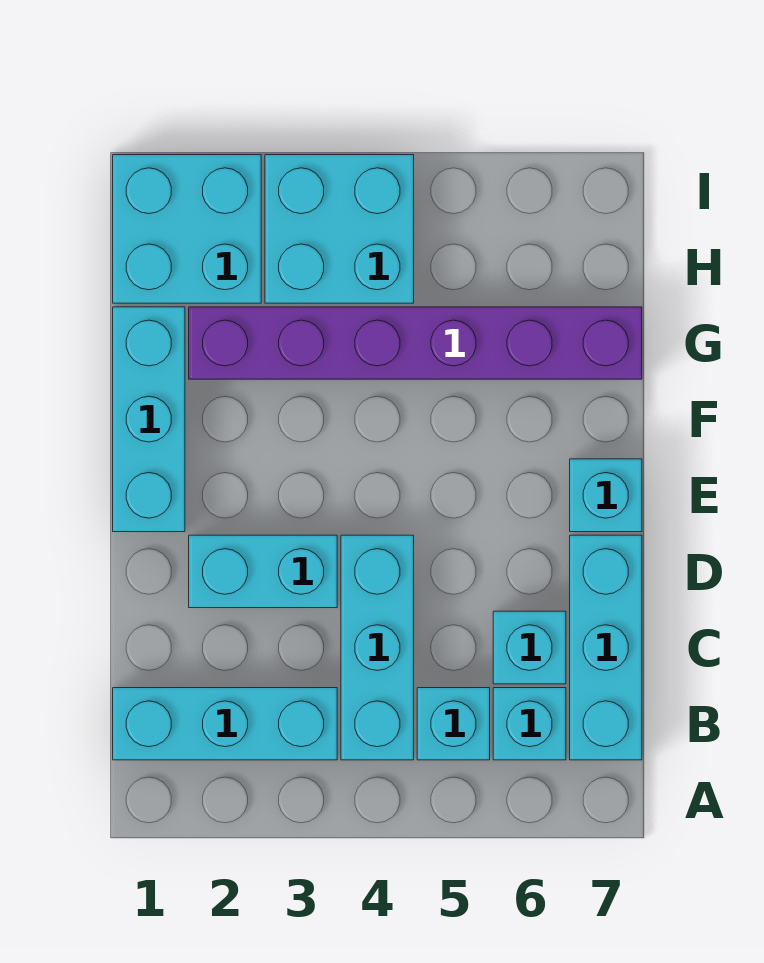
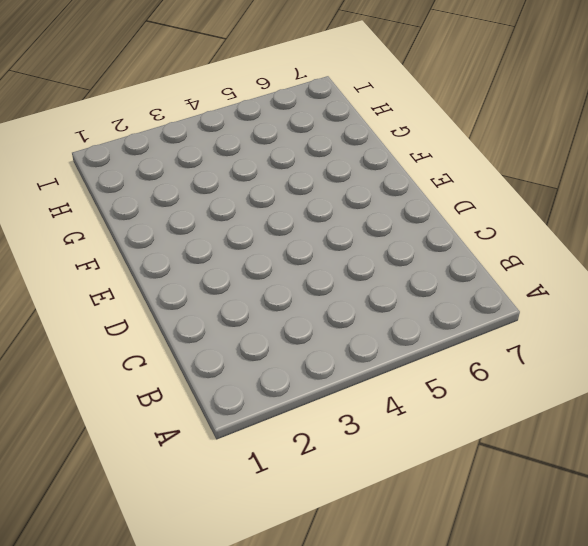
none -> cyan 1x3 brick [113,688,337,760]
none -> cyan 1x3 brick [341,535,414,760]
none -> cyan 1x1 brick [417,688,490,760]

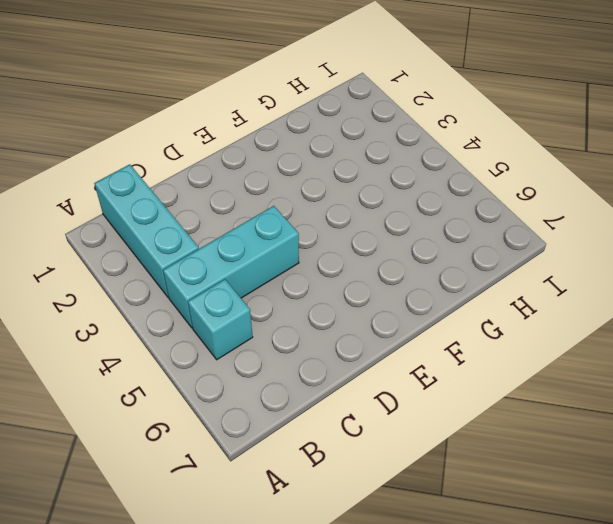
none -> cyan 1x1 brick [493,688,566,760]
none -> cyan 1x3 brick [570,535,642,760]
none -> cyan 1x1 brick [493,611,566,684]

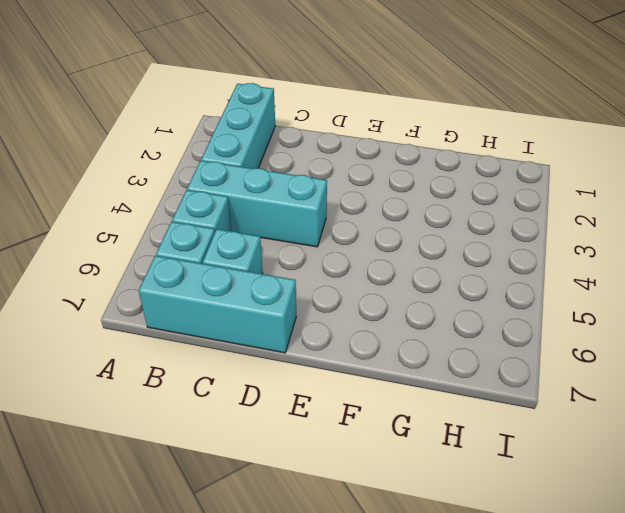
none -> cyan 1x2 brick [189,535,337,608]
none -> cyan 1x3 brick [113,307,185,532]
none -> cyan 1x1 brick [570,459,642,532]

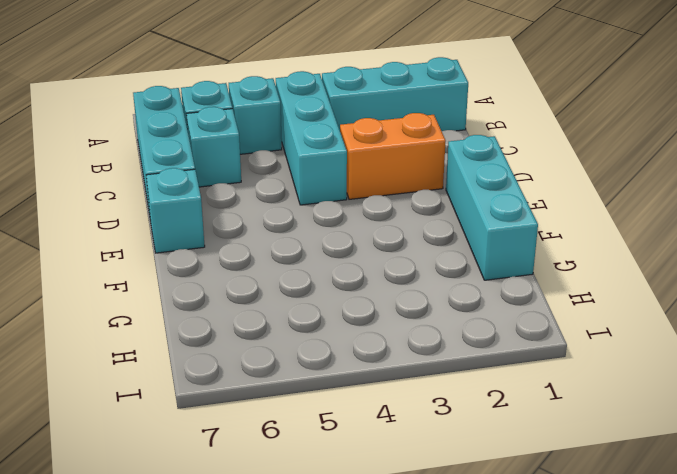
orange 1x2 brick [340,113,446,199] -> cyan 1x2 brick [189,535,337,608]
none -> purple 1x6 brick [189,307,642,379]
none -> cyan 2x2 brick [113,155,261,303]
none -> cyan 2x2 brick [265,155,414,303]

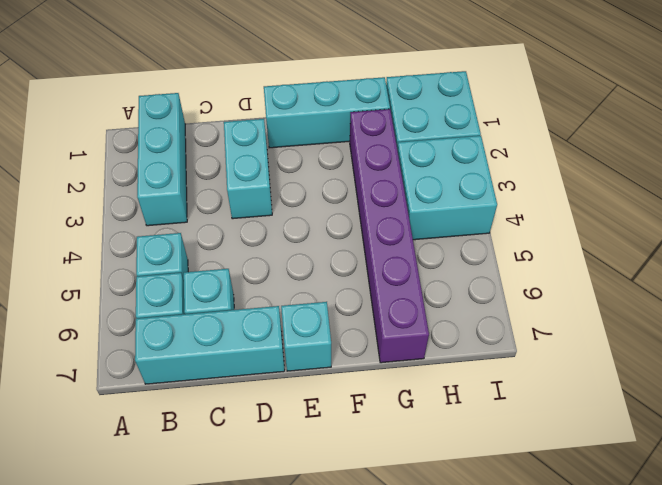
none -> cyan 1x3 brick [341,535,414,760]

